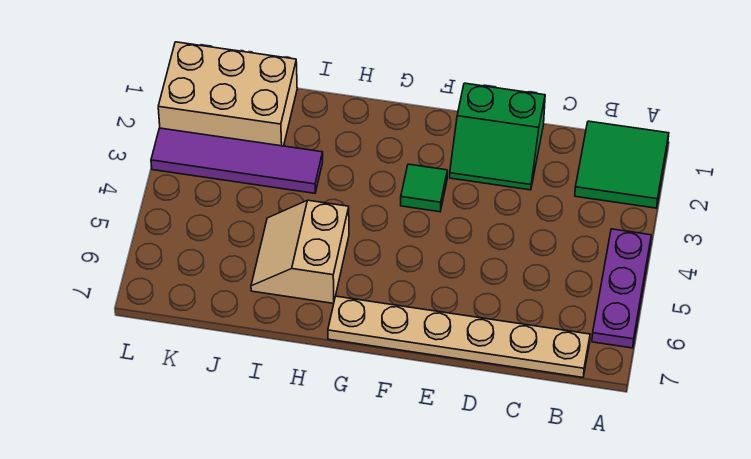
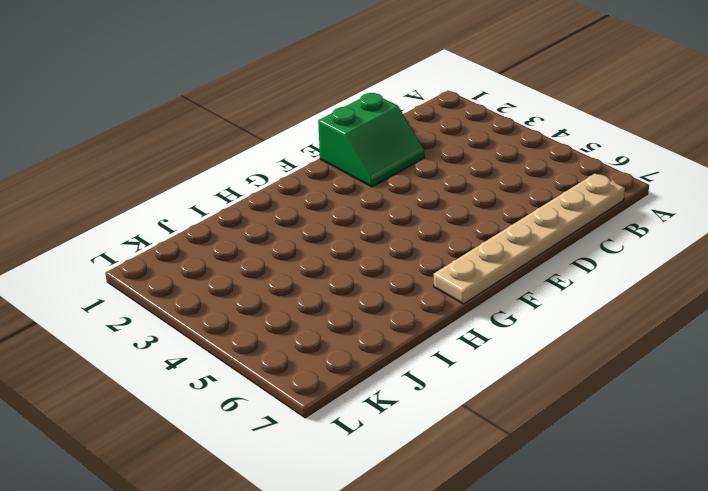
none -> green 2x2 tile [575,121,669,208]
none -> purple 1x3 plate [592,229,651,348]

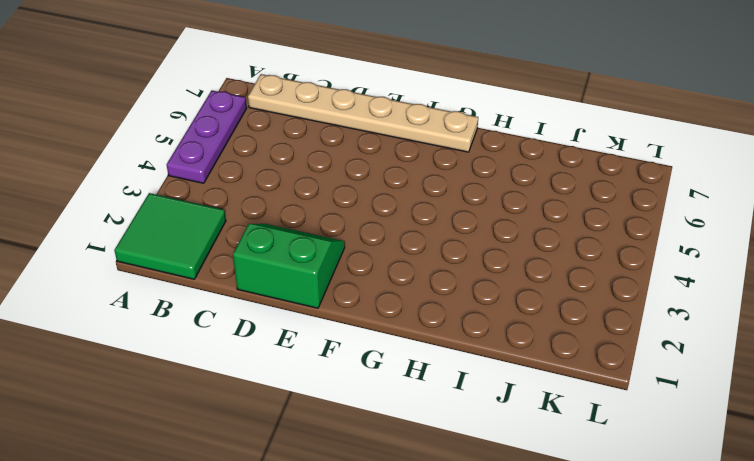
none -> green 1x1 tile [401,164,447,212]
none -> tan 2x2 slope [251,200,349,303]

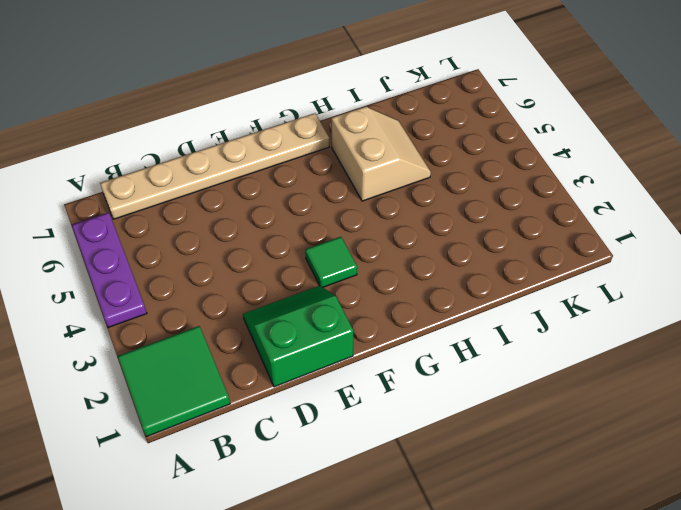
none -> purple 1x4 tile [151,128,323,193]
none -> tan 2x3 brick [158,42,297,146]

